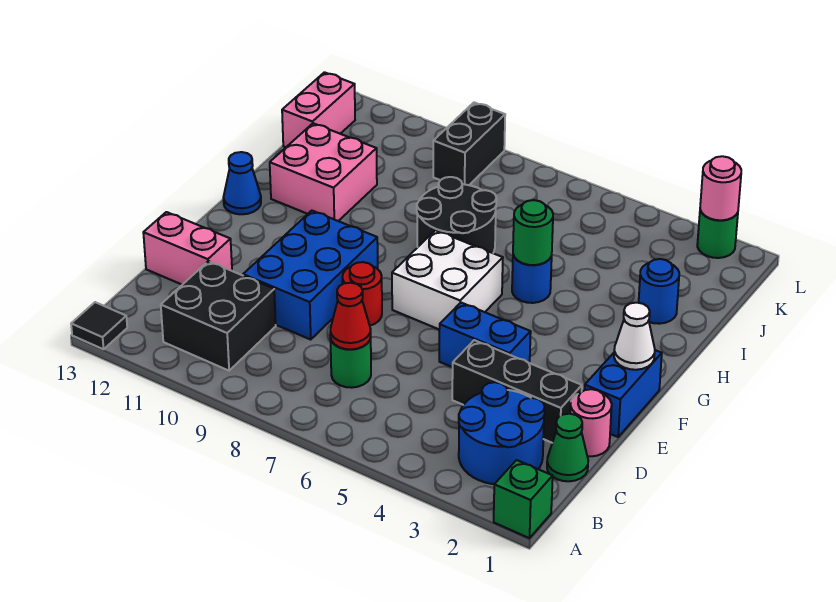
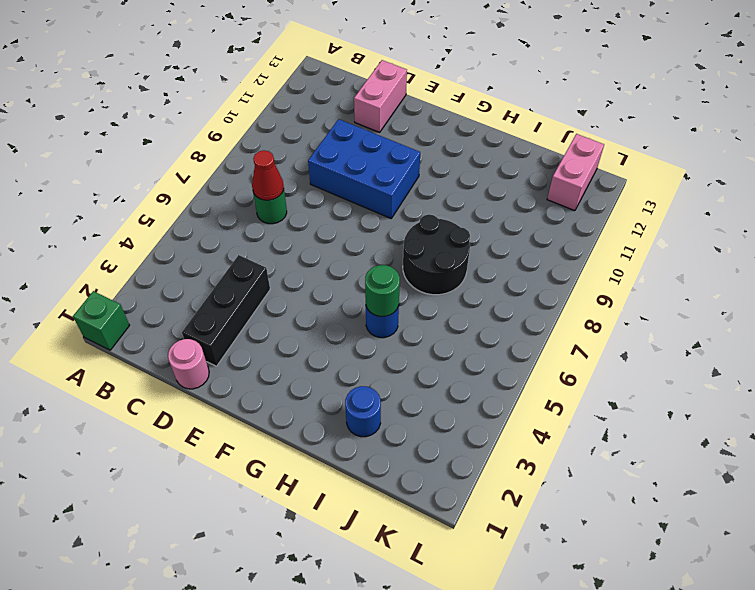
pink 1x2 brick [547,134,604,211] -> pink 1x2 brick turned to [282,72,355,147]
none -> black 1x1 tile [71,302,127,349]
none -> blue 2x2 round brick [459,382,545,484]
none -> black 2x2 brick [161,261,276,371]

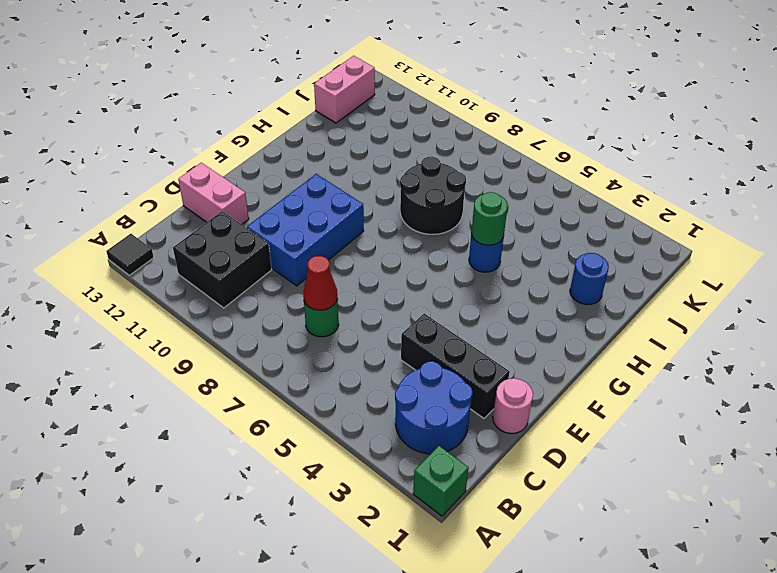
none -> green 1x1 cone [547,414,588,481]
none -> blue 1x2 brick [585,350,662,437]
none -> blue 1x2 brick [439,303,531,367]

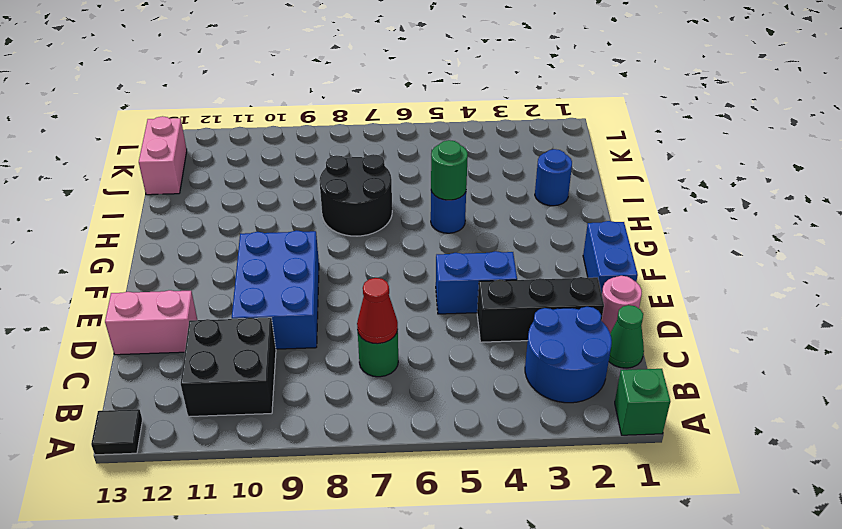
none -> red 1x1 round brick [342,262,382,326]
none -> white 2x2 brick [392,230,503,329]
none -> blue 1x1 cone [223,152,261,214]

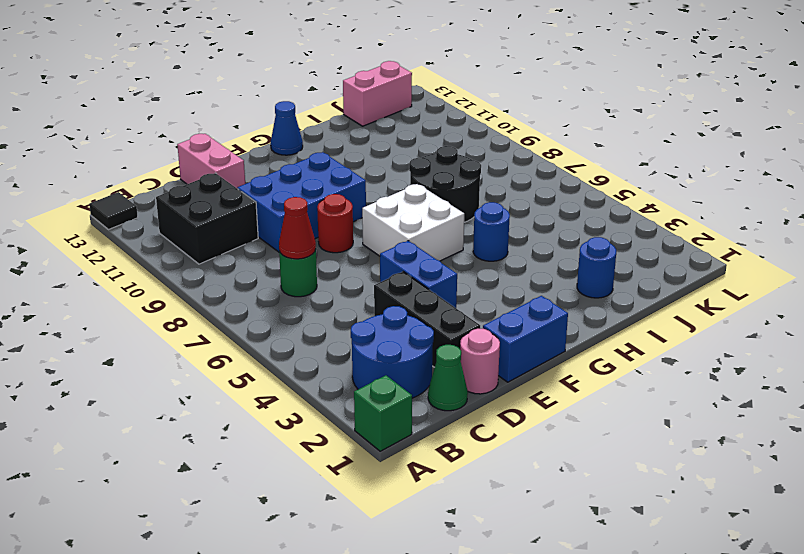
none -> pink 2x2 brick [270,123,377,221]
none -> black 1x2 brick [433,103,505,185]
none -> green 1x1 round brick [697,210,738,258]

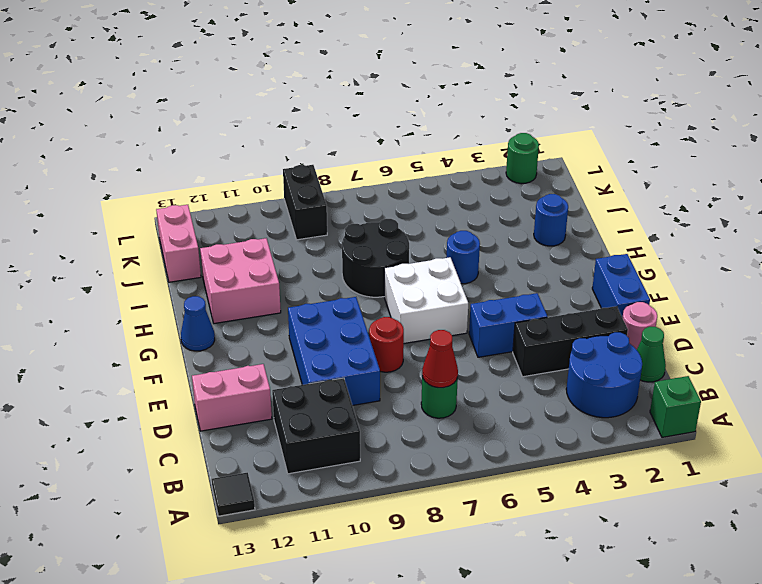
none -> white 1x1 cone [614,303,655,370]
none -> green 1x1 round brick [513,200,553,265]
none -> pink 1x1 round brick [700,156,741,220]

